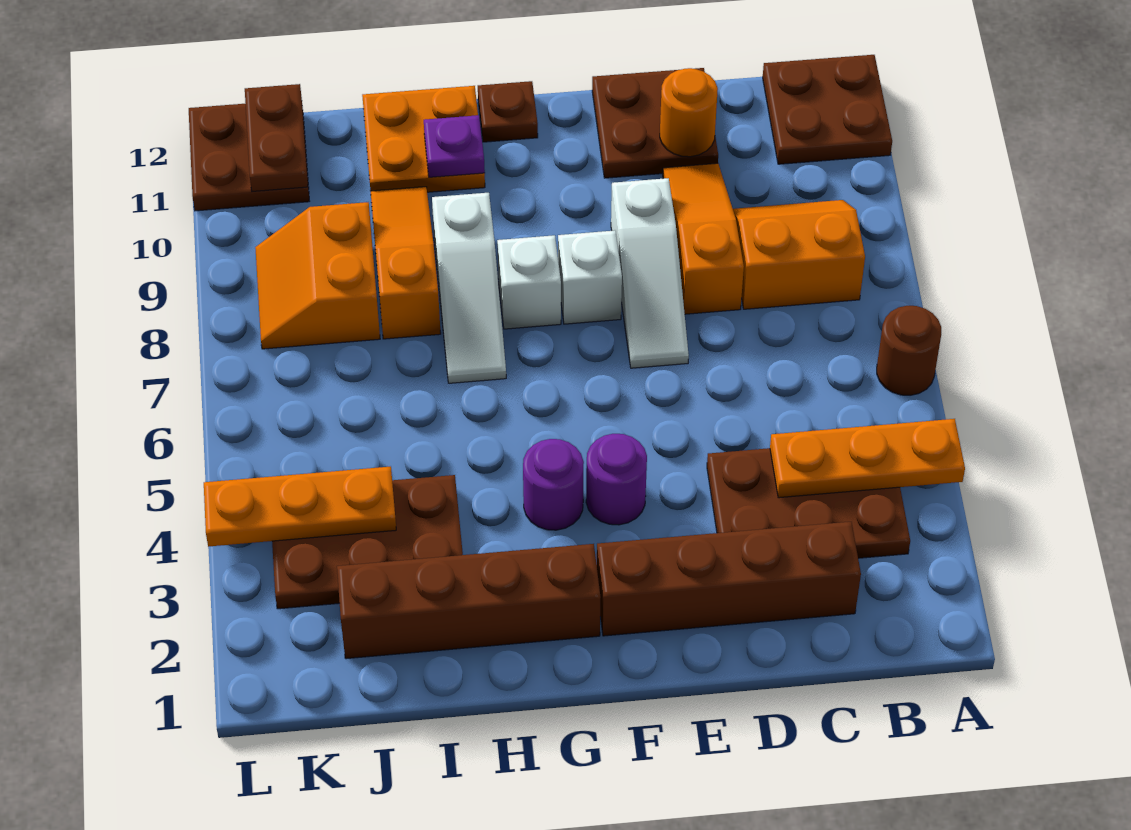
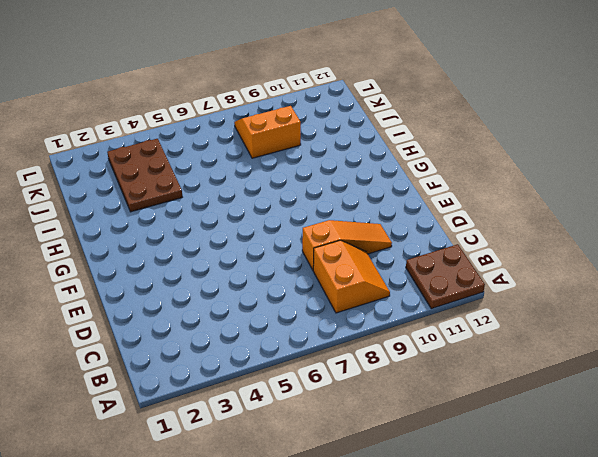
none -> brown 1x1 round brick [877,306,941,395]
none -> brown 2x3 plate [707,448,910,558]
none -> brown 1x4 brick [597,522,861,636]

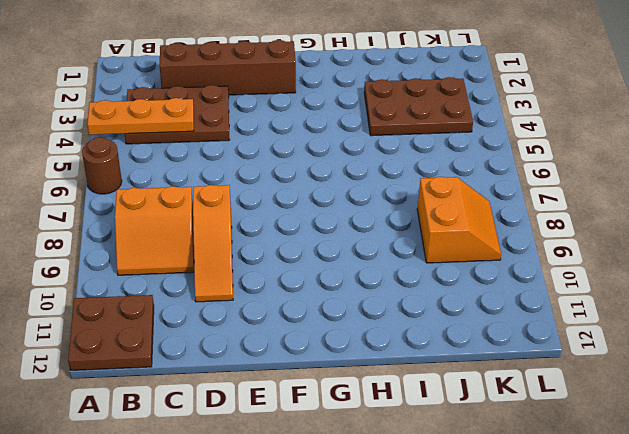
none -> brown 2x2 plate [592,68,718,178]
none -> white 1x3 slope [611,178,689,368]
none -> purple 1x1 round brick [586,434,647,525]

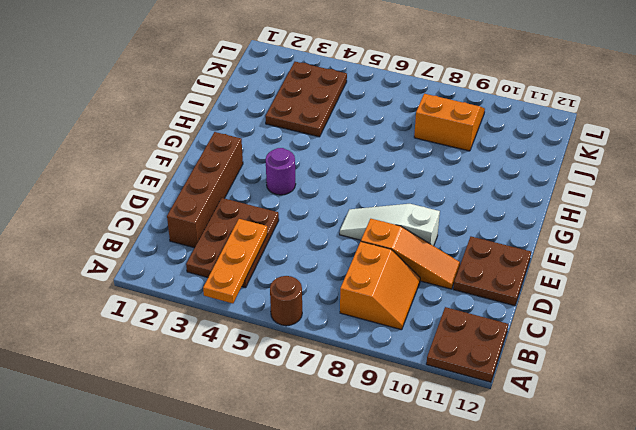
none -> white 1x1 brick [558,230,622,324]
none -> brown 1x4 brick [337,544,601,659]
none -> purple 1x1 round brick [523,439,584,530]

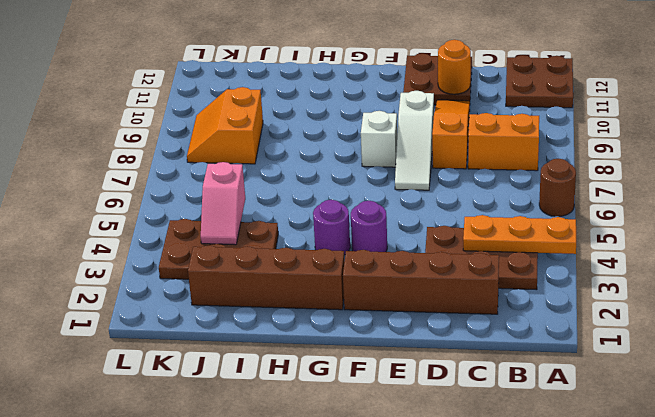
pink 1x2 slope [201,162,245,245] -> orange 1x3 plate [204,466,396,547]
none -> white 1x1 brick [497,235,561,329]
none -> brown 1x1 plate [478,81,538,142]
none -> white 1x3 slope [432,193,506,383]

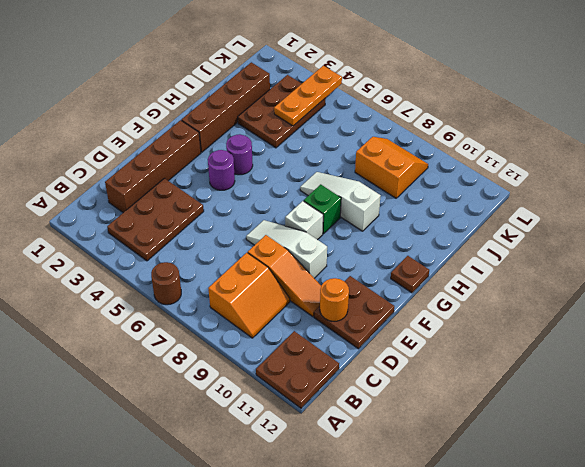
green 1x1 brick [304,184,341,234] -> white 1x1 brick [497,235,561,329]
none -> orange 2x2 plate [362,86,485,192]
none -> orange 1x3 slope [371,187,441,339]
none -> brown 2x2 plate [189,104,309,211]

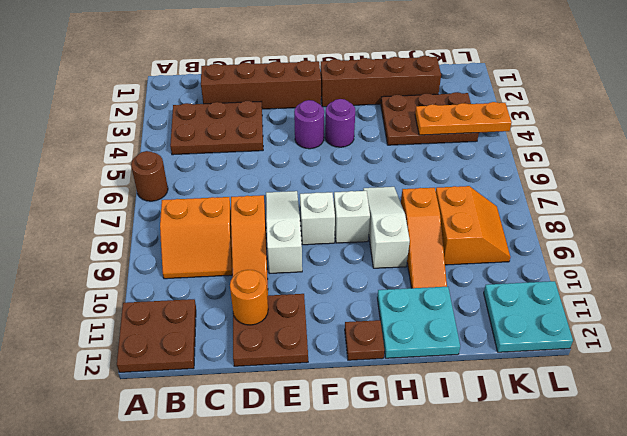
cyan 2x2 plate [377,287,460,358] -> orange 2x2 plate [362,86,485,192]
cyan 2x2 plate [484,281,573,352] -> brown 2x2 plate [189,104,309,211]
none -> orange 1x3 plate [770,419,965,498]
none -> purple 1x1 plate [424,115,485,177]
none -> brown 1x2 plate [245,84,308,191]

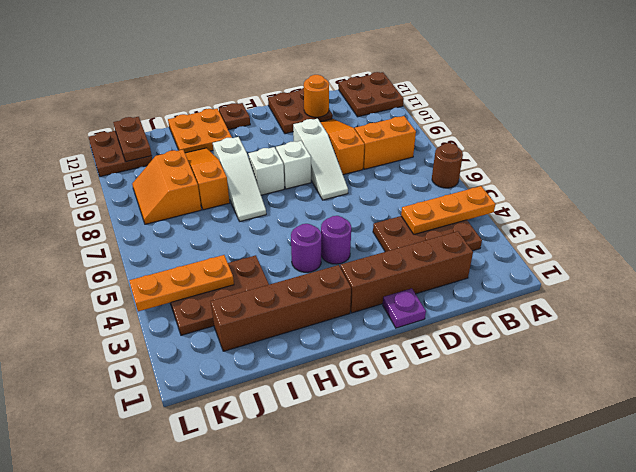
purple 1x1 plate [383,288,426,328] -> purple 1x1 plate moved to [424,115,485,177]

